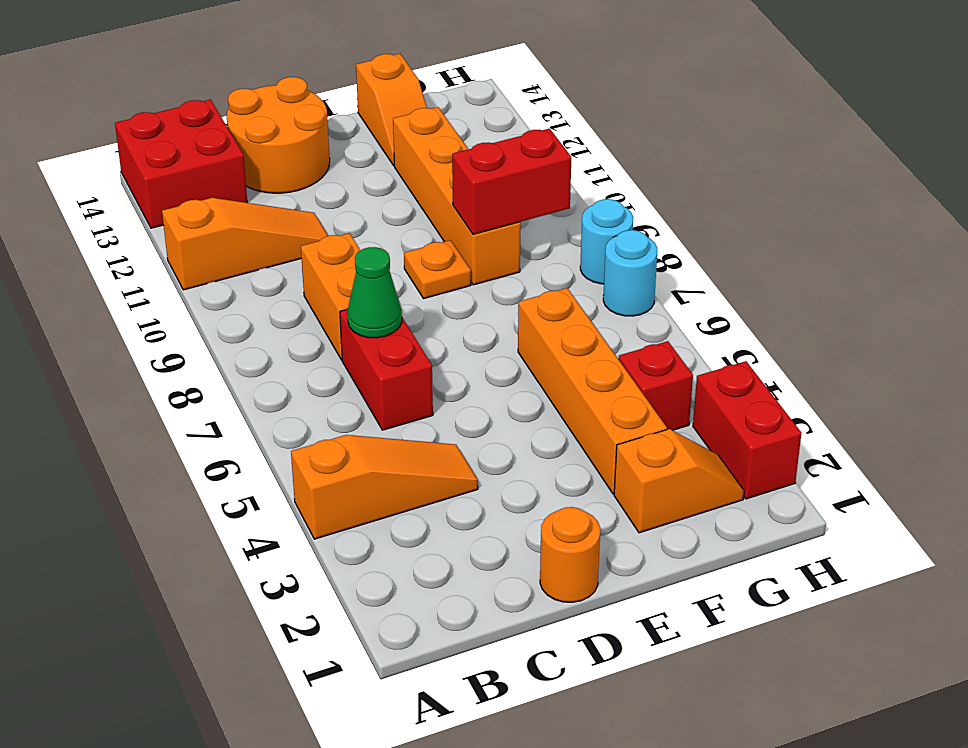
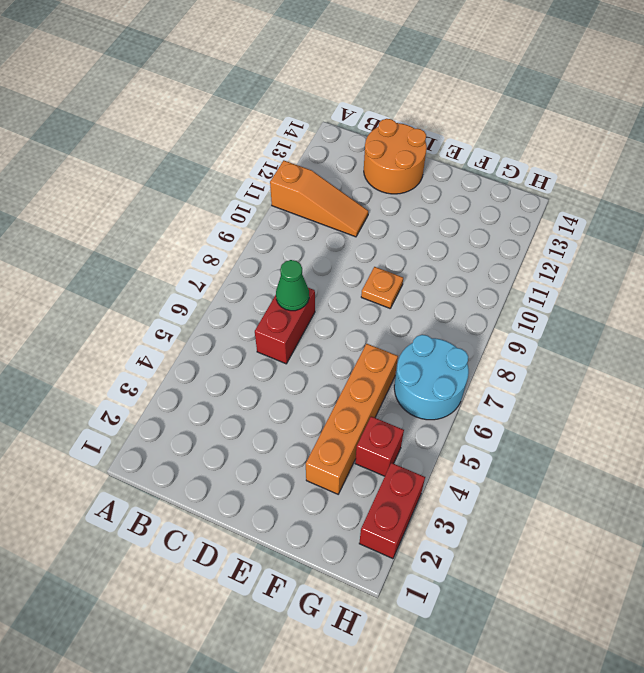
cyan 2x2 round brick [394,335,469,420] -> cyan 1x1 round brick [603,230,657,316]
none -> orange 1x3 slope [291,435,478,539]
none -> red 2x2 brick [115,99,247,228]
none -> orange 1x2 brick [301,233,360,360]

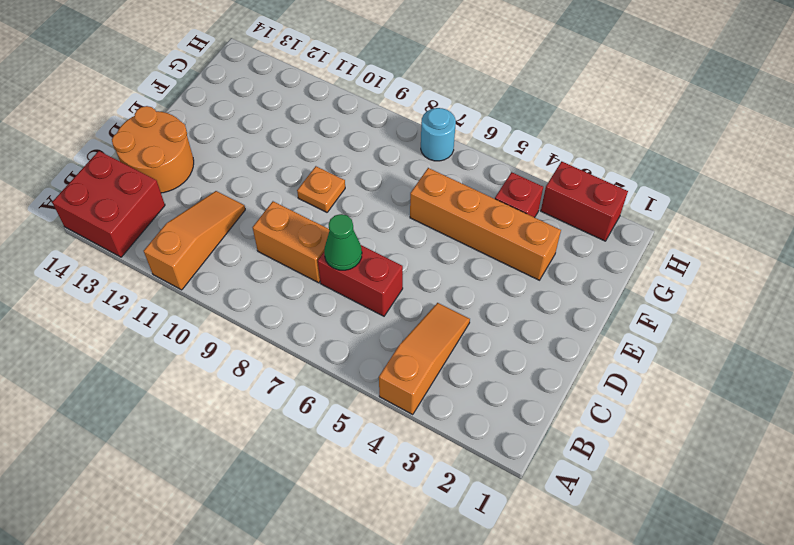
none -> orange 1x1 round brick [540,507,600,602]
none -> orange 1x2 slope [614,429,744,533]
none -> orange 1x4 brick [393,107,521,285]

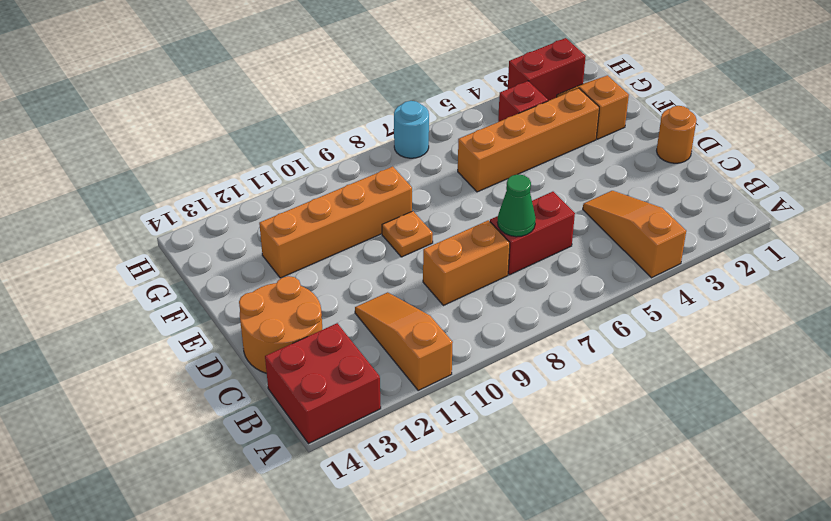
none -> orange 1x2 slope [356,54,427,166]
none -> cyan 1x1 round brick [580,199,633,284]
none -> red 1x2 brick [452,128,571,234]

